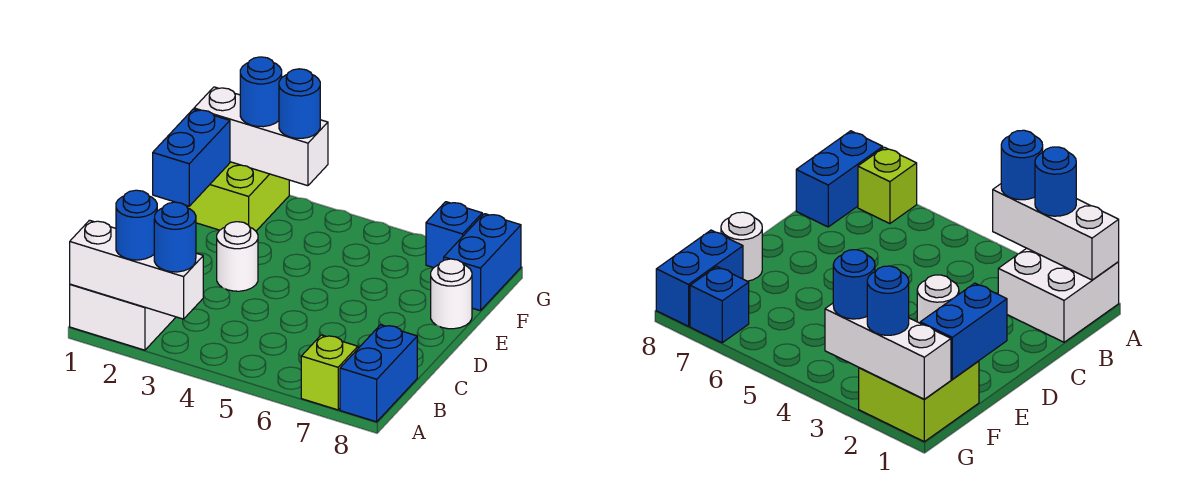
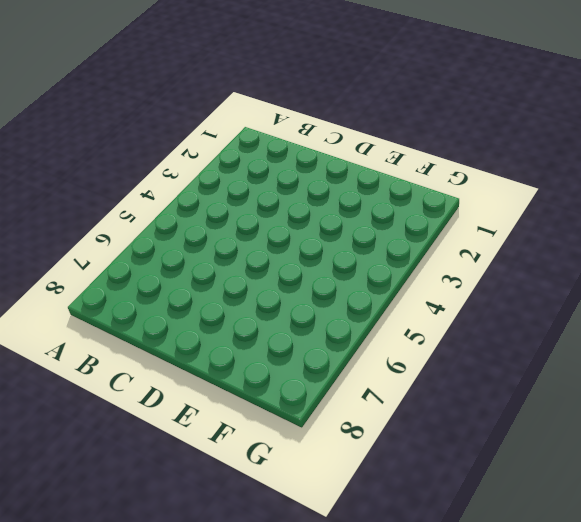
none -> white 2x2 brick [70,284,176,350]
none -> lime 1x1 brick [301,335,358,410]
none -> blue 1x2 brick [340,325,417,422]

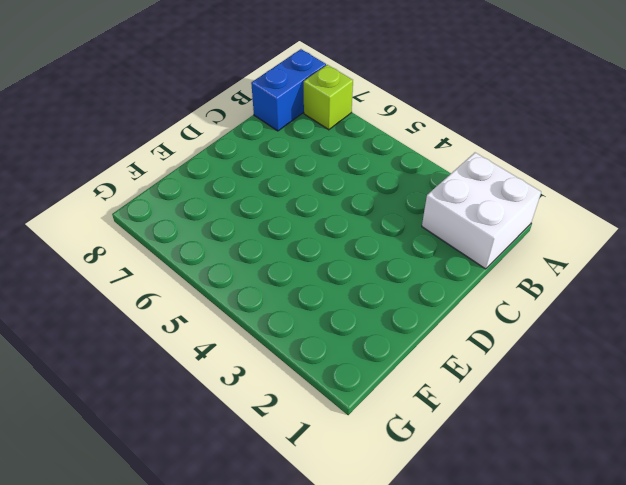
none -> white 1x1 round brick [217,222,258,291]
none -> white 1x1 round brick [431,259,472,329]
none -> lime 2x2 brick [187,162,289,231]

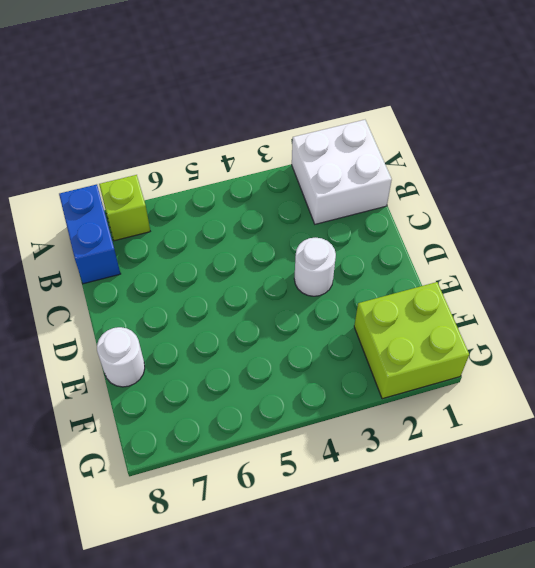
none -> blue 1x2 brick [444,214,521,311]
none -> blue 1x1 brick [426,202,482,268]
none -> white 1x3 brick [70,220,203,319]

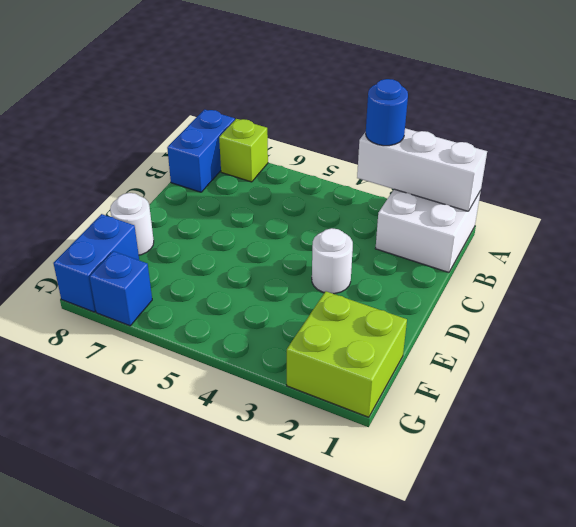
none -> blue 1x2 brick [153,109,230,206]
none -> white 1x3 brick [194,87,328,186]
none -> blue 1x1 round brick [116,190,157,260]

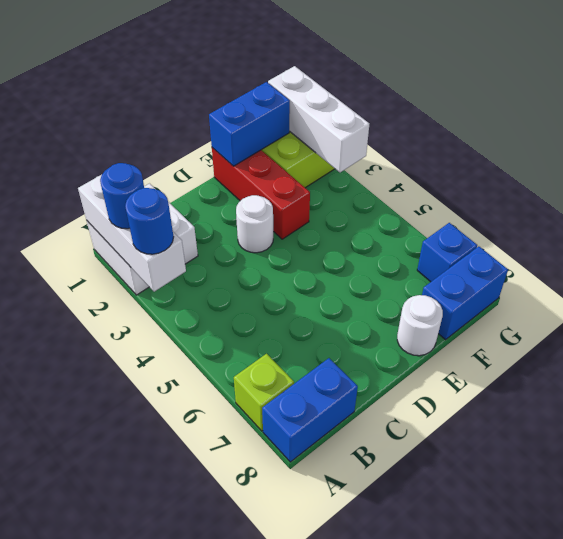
red 1x3 brick [212,148,310,239] -> none
none -> blue 1x1 round brick [240,57,282,127]
none -> blue 1x1 round brick [279,69,320,138]

